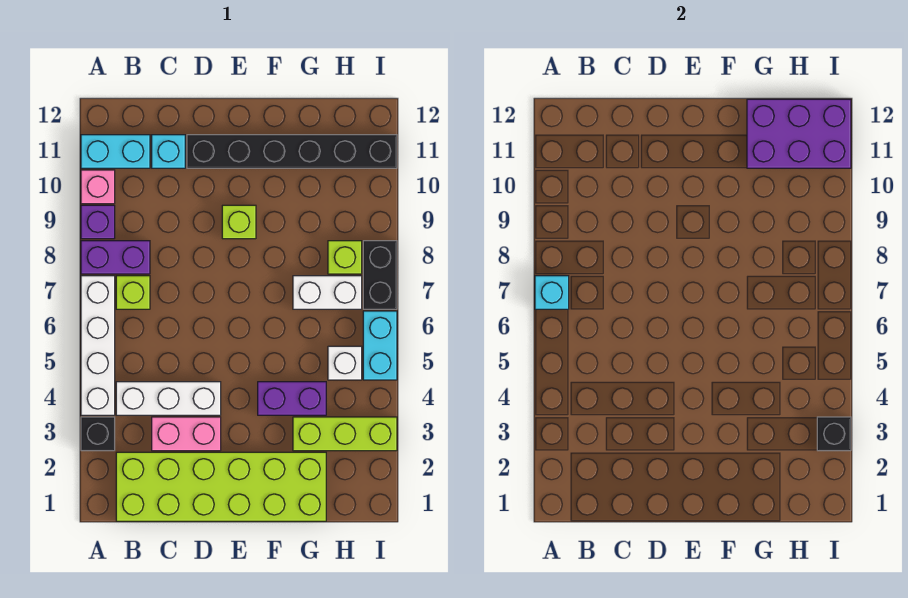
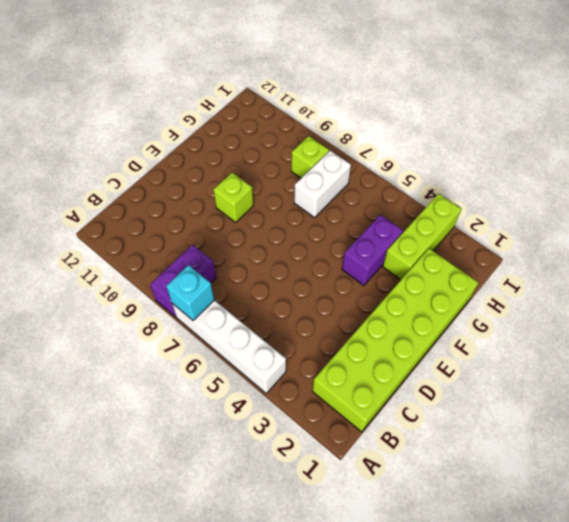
none -> black 1x1 brick [81,417,115,451]
none -> purple 1x1 brick [81,205,115,239]
none -> pink 1x1 brick [81,170,115,204]

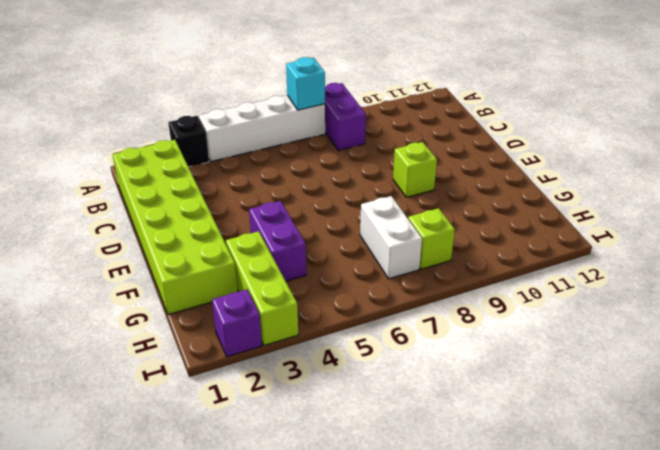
purple 1x1 brick [212,289,262,357] -> purple 1x1 brick moved to [81,205,115,239]
none -> pink 1x1 brick [81,170,115,204]
none -> cyan 1x2 brick [81,135,150,168]
none -> white 1x3 brick [116,382,221,415]

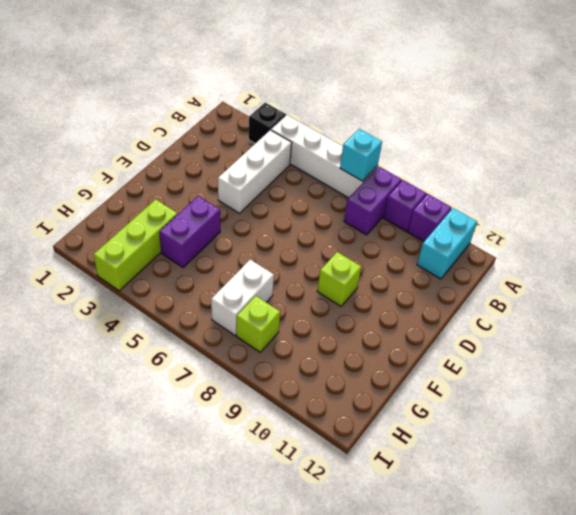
purple 1x1 brick [408,194,451,242] -> pink 1x1 brick [81,170,115,204]
none -> lime 2x6 brick [116,452,326,521]
none -> lime 1x1 brick [116,276,150,309]
none -> pink 1x2 brick [152,417,221,451]

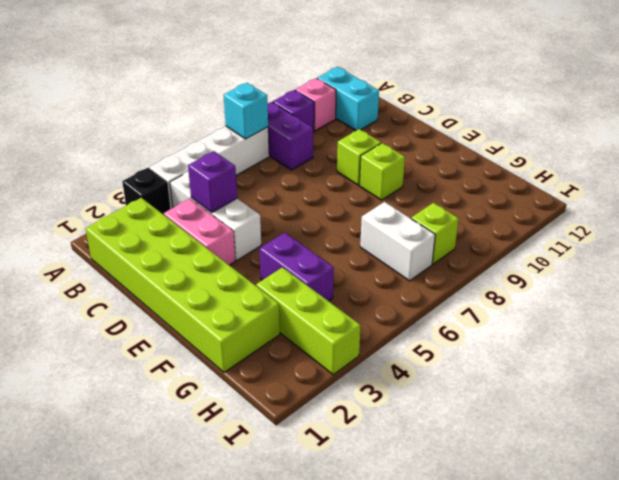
purple 1x1 brick [188,151,237,213] -> none
lime 1x1 brick [337,129,381,185] -> lime 1x1 brick moved to [116,276,150,309]
none -> cyan 1x1 brick [152,135,185,168]
none -> black 1x6 brick [187,135,397,168]
none -> white 1x1 brick [328,346,362,380]

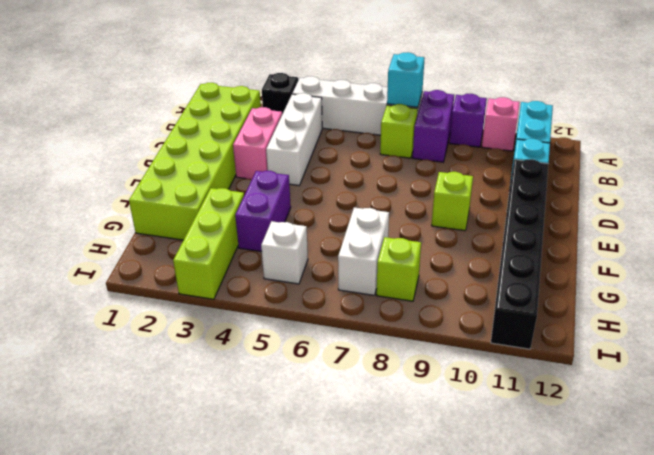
none -> cyan 1x2 brick [363,311,397,380]
none -> black 1x2 brick [363,241,397,309]
none -> purple 2x3 brick [747,99,851,168]

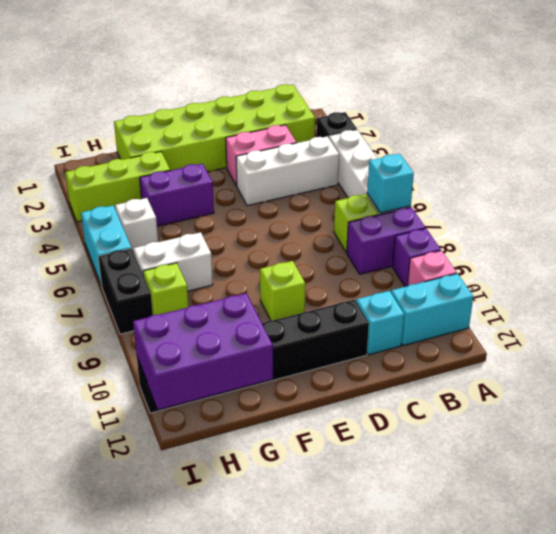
none -> black 1x1 brick [817,417,851,451]

